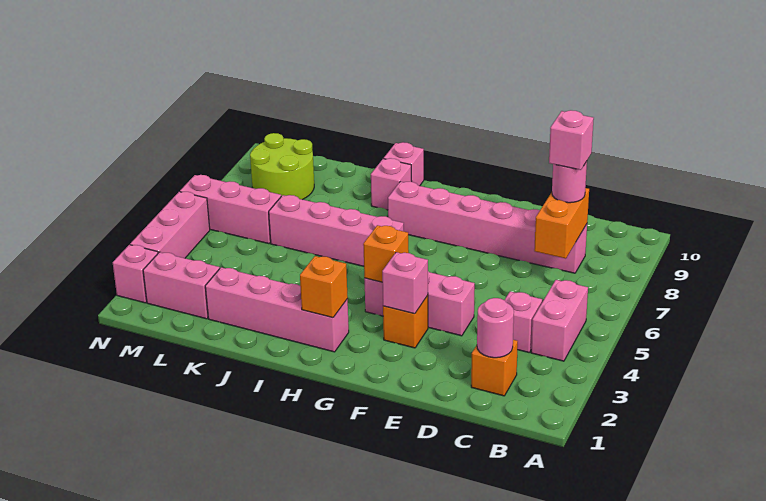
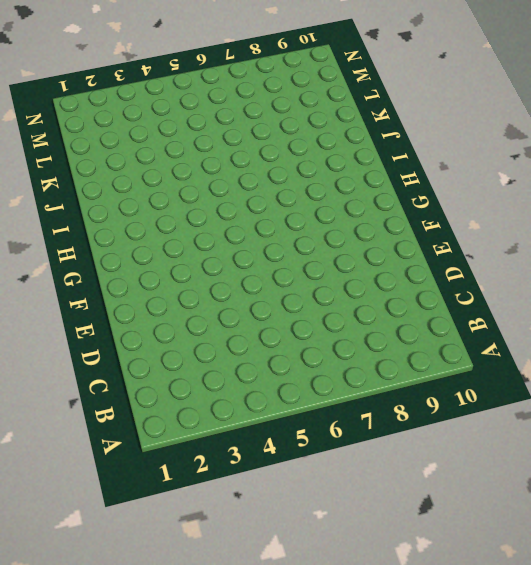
none -> pink 1x2 brick [531,280,588,361]
none -> orange 1x1 brick [471,340,518,396]
none -> pink 1x1 brick [505,292,542,352]

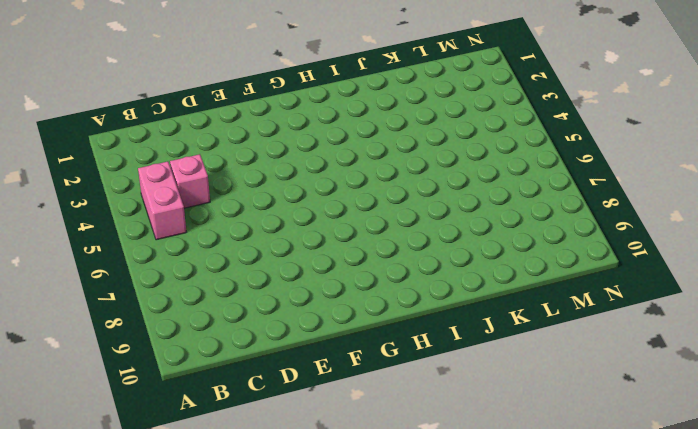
none -> orange 1x1 brick [471,340,518,396]
none -> pink 1x6 brick [388,182,587,273]
none -> pink 1x3 brick [364,272,475,336]

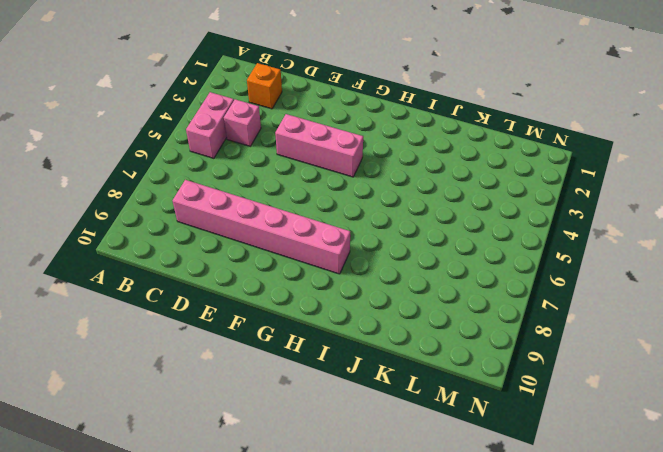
none -> orange 1x1 brick [383,295,428,348]
none -> pink 1x4 brick [205,267,349,352]
none -> pink 1x4 brick [269,195,404,266]

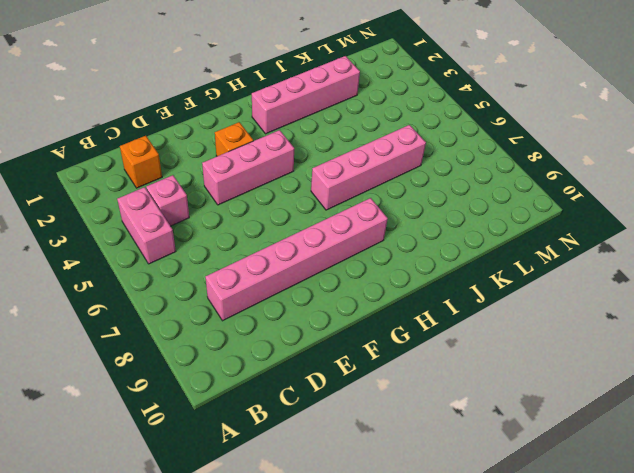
none -> pink 1x1 brick [371,158,412,210]
none -> pink 1x1 brick [384,142,424,186]
none -> pink 1x2 brick [143,252,220,319]

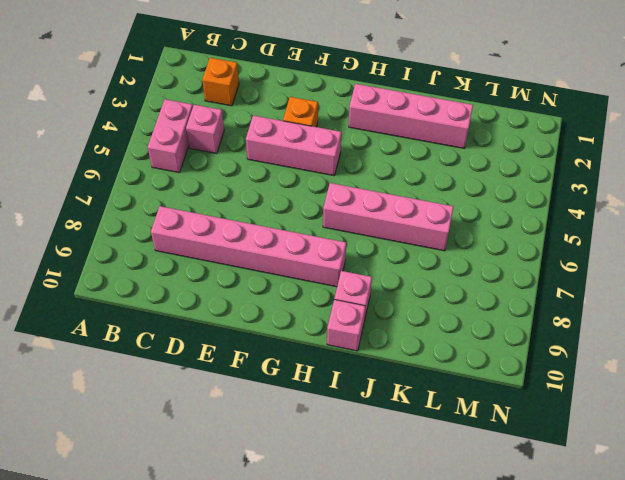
none -> pink 1x2 brick [143,252,220,319]
none -> pink 1x3 brick [180,175,281,244]
none -> lime 2x2 round brick [250,133,314,200]

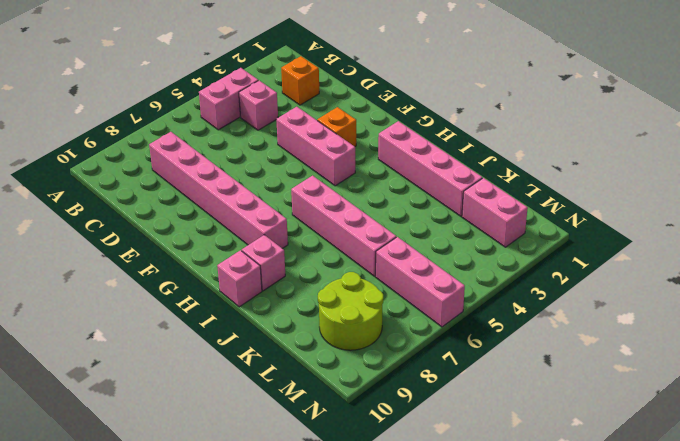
none -> pink 1x1 brick [113,245,158,303]
none -> pink 1x3 brick [130,192,210,258]
none -> pink 1x1 round brick [477,298,514,358]

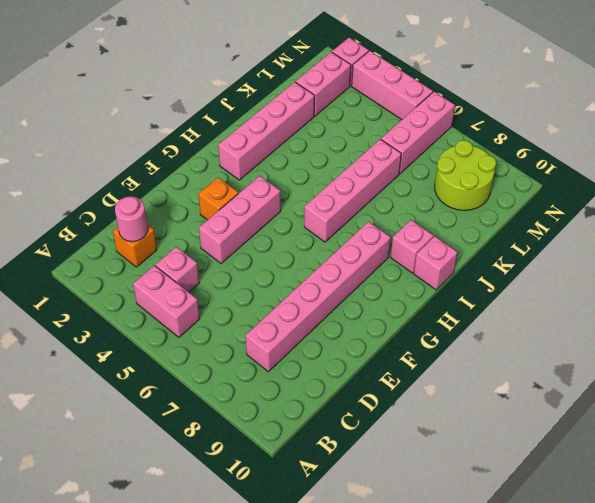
none -> orange 1x2 brick [534,188,589,259]
none -> pink 1x1 brick [382,252,428,314]
none -> orange 1x1 brick [363,225,409,282]

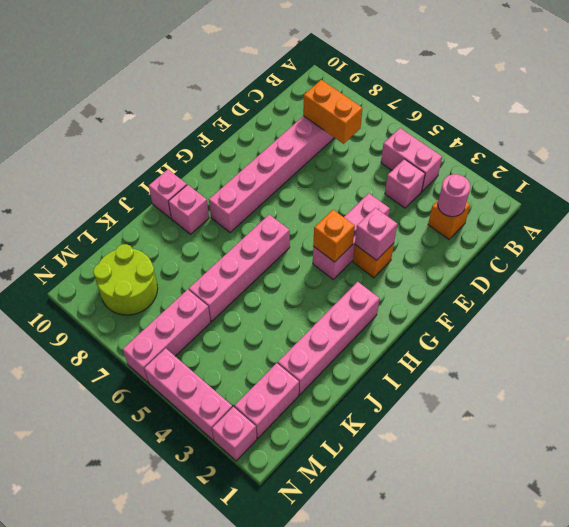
none -> orange 1x1 brick [300,256,348,318]
none -> pink 1x1 round brick [552,161,587,203]
none -> pink 1x1 brick [549,110,594,170]

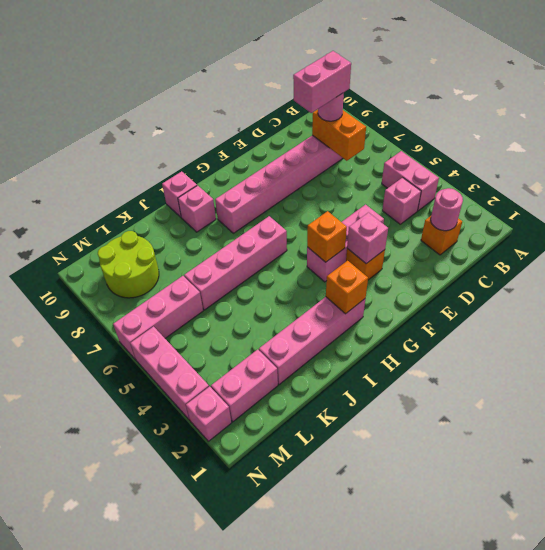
pink 1x2 brick [293,51,351,113] -> pink 1x1 brick [549,110,594,170]

